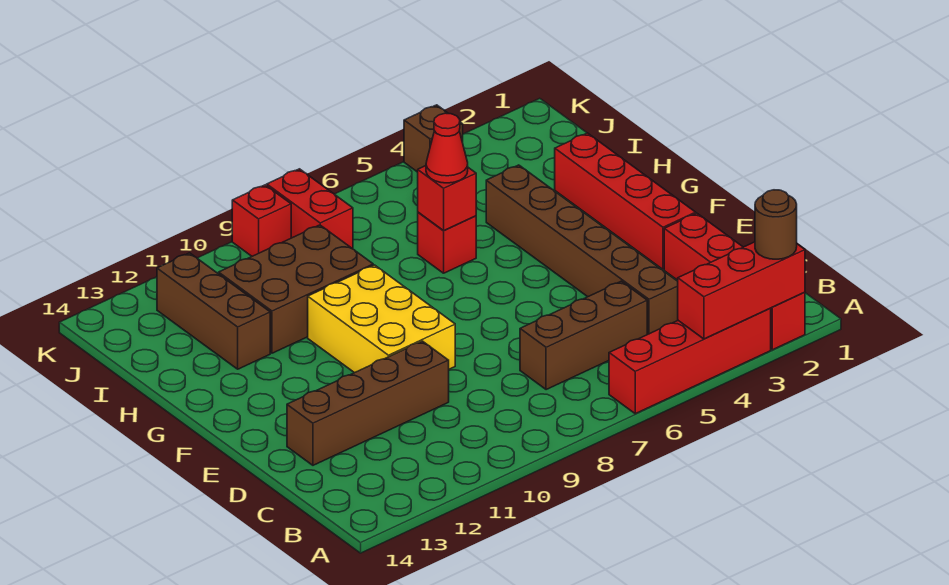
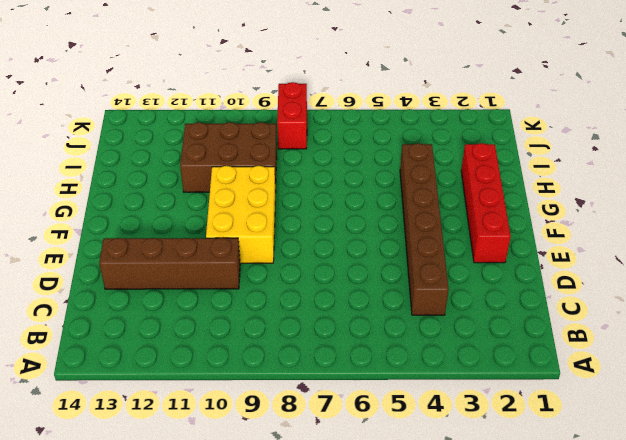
none -> red 1x4 brick [664,213,805,350]
none -> red 1x4 brick [609,308,771,414]
none -> brown 1x3 brick [520,281,647,390]

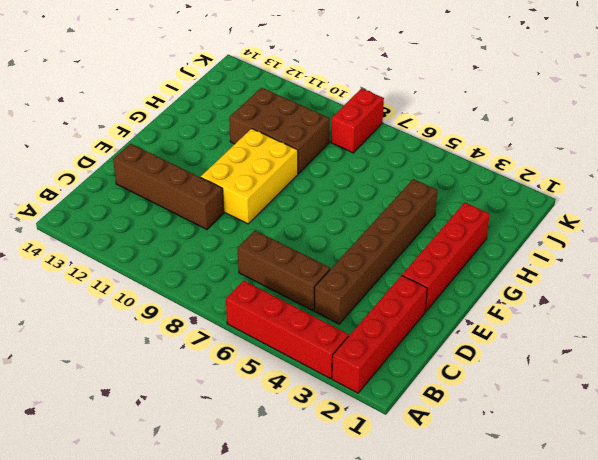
none -> red 1x1 brick [418,212,476,273]
none -> brown 1x3 brick [157,253,270,369]
none -> brown 1x1 brick [404,105,463,172]

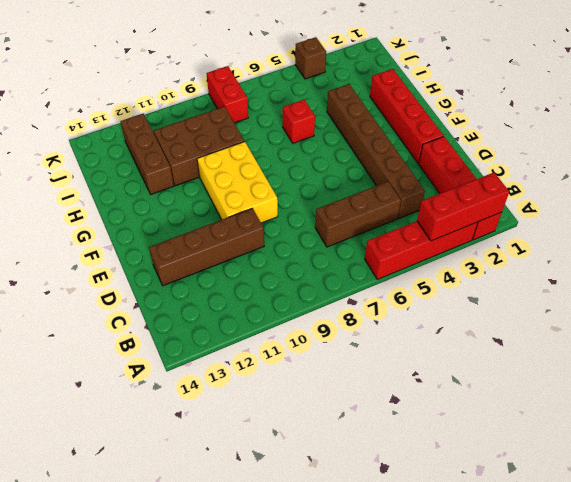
none -> red 1x1 brick [232,185,291,256]
none -> red 1x1 brick [418,166,476,231]
none -> brown 1x1 round brick [755,190,797,259]

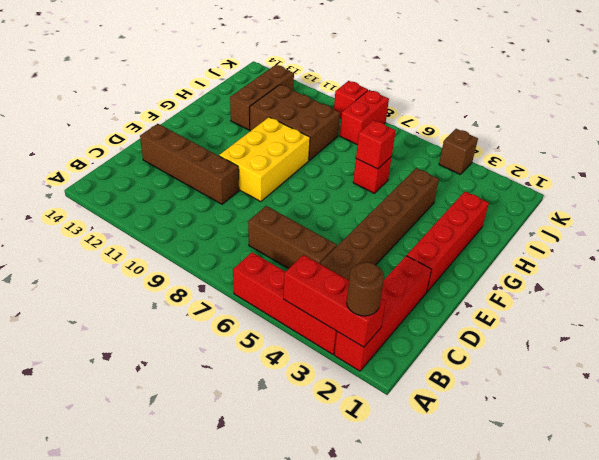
none -> red 1x1 cone [426,113,468,183]

